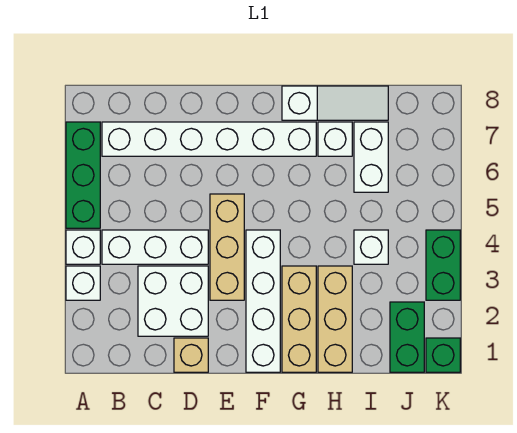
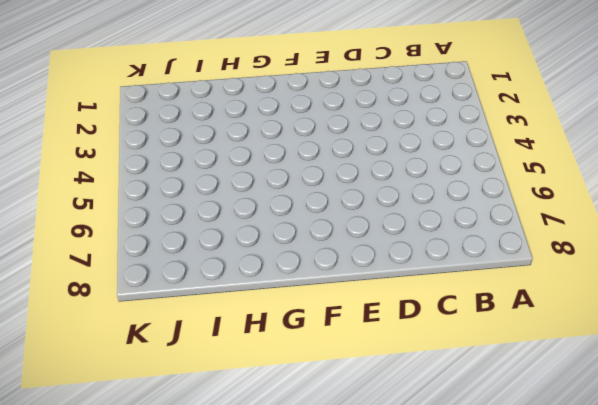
none -> white 1x1 brick [66,266,100,300]
none -> white 1x1 brick [66,230,100,264]
none -> green 1x3 brick [66,122,100,228]

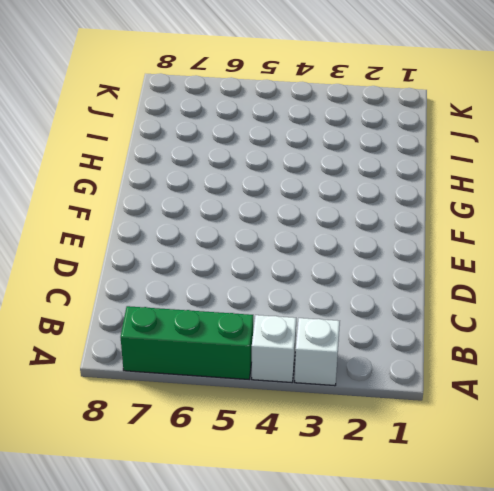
none -> white 1x3 brick [102,230,208,264]
none -> white 1x6 brick [102,122,316,156]
none -> white 2x2 brick [138,266,208,336]

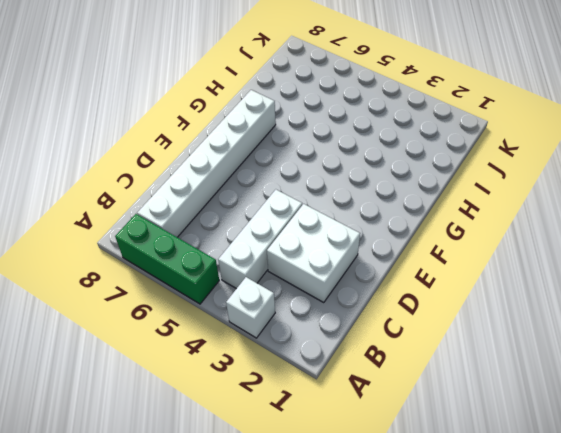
none -> white 1x1 brick [66,230,100,264]
none -> tan 1x1 brick [174,338,208,372]
none -> tan 1x3 brick [210,194,244,300]

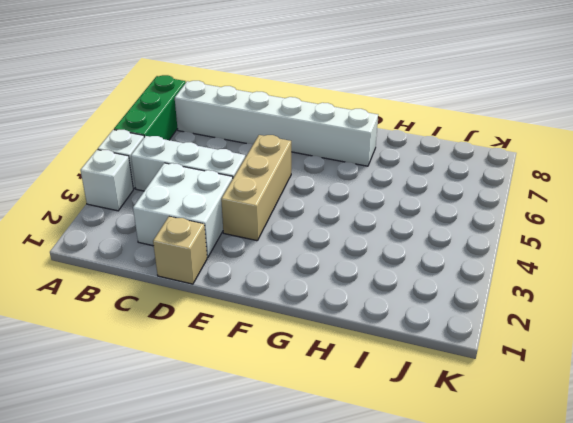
none -> white 1x4 brick [246,230,280,372]
none -> tan 1x3 brick [282,266,316,372]
none -> white 1x3 slope [282,86,388,120]

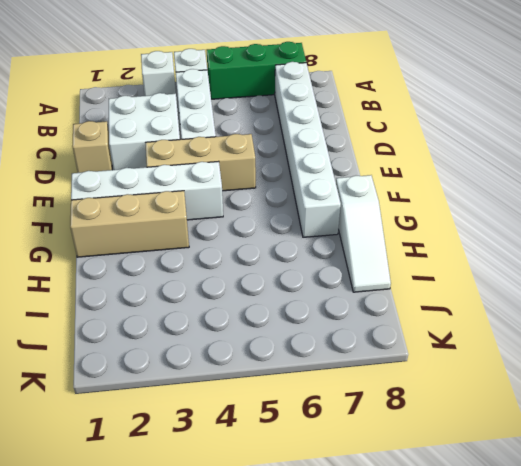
none -> tan 1x3 brick [318,266,352,372]
none -> white 1x1 brick [318,122,352,156]
none -> white 1x1 brick [354,230,388,264]

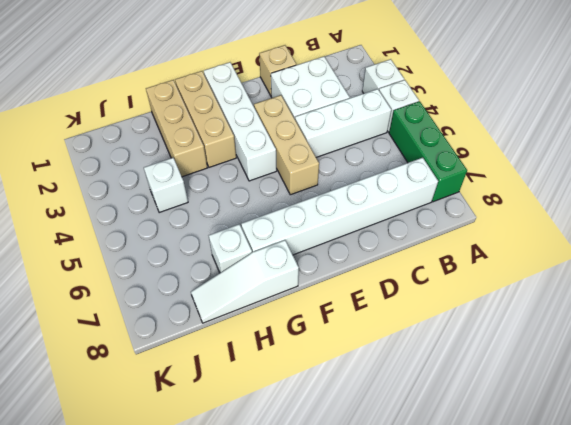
none -> white 1x2 brick [354,122,388,192]
none -> green 1x2 brick [390,302,424,372]
none -> green 1x1 brick [426,338,460,372]

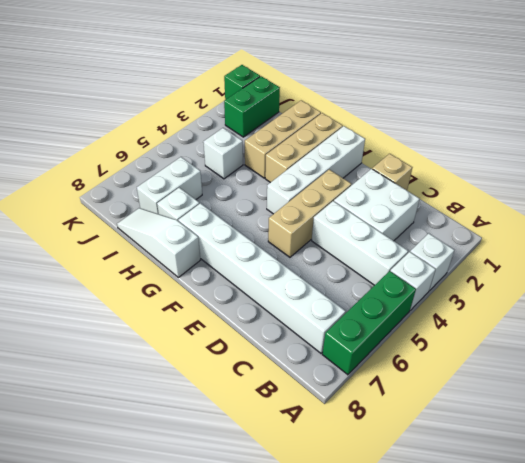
none -> green 1x2 brick [426,230,460,300]

